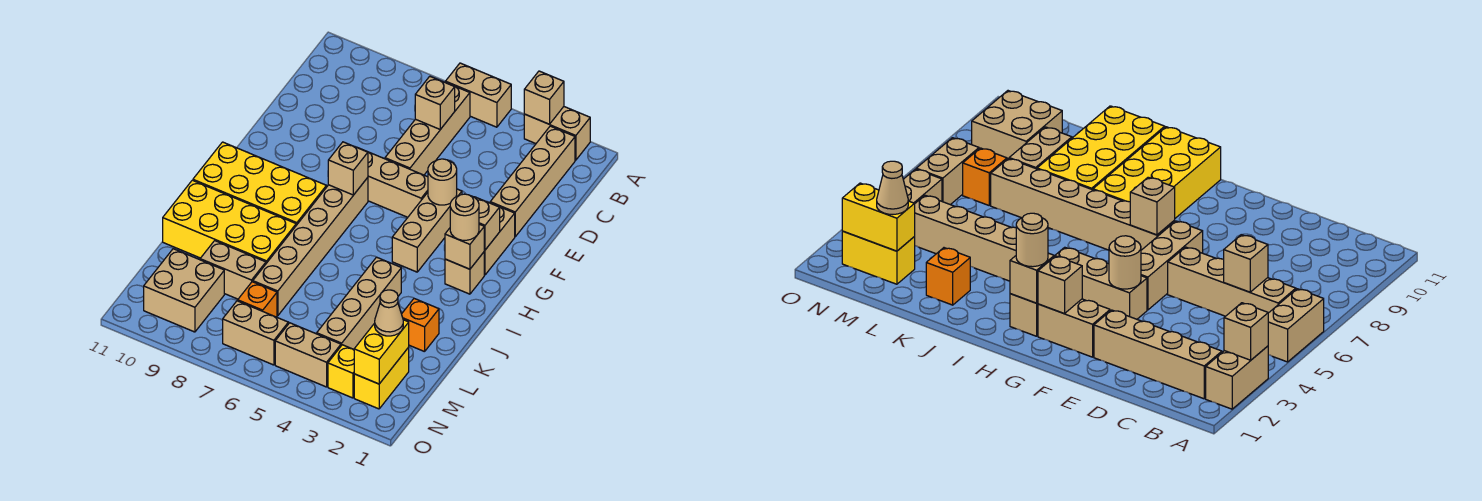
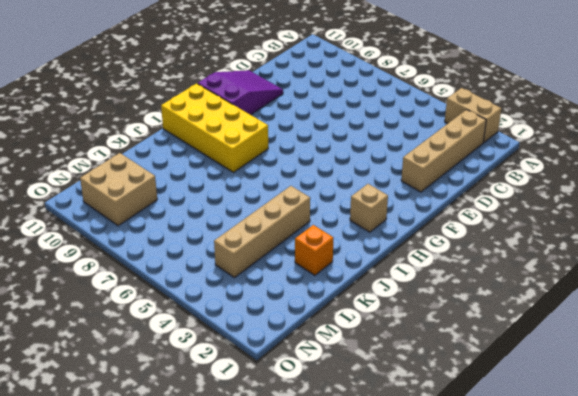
purple 2x3 slope [198,70,283,115] -> none
none -> tan 1x2 brick [446,63,511,127]
none -> tan 1x4 brick [385,82,470,175]
none -> tan 1x2 brick [484,203,515,275]

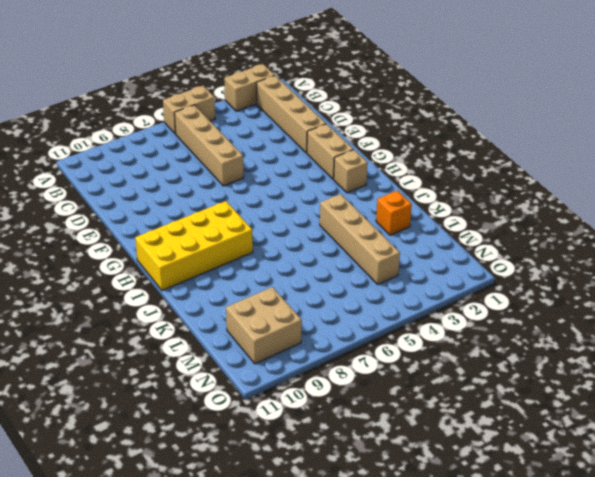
none -> tan 1x3 brick [392,189,462,272]
none -> tan 1x3 brick [359,148,428,217]
none -> tan 1x6 brick [253,178,368,316]

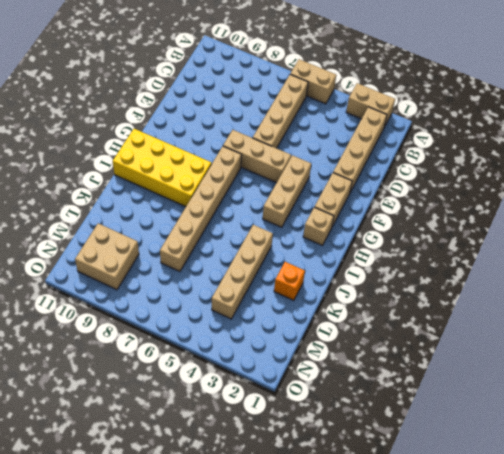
none -> yellow 2x4 brick [163,180,296,263]
none -> tan 1x2 brick [200,241,266,299]
none -> yellow 1x2 brick [354,347,409,409]

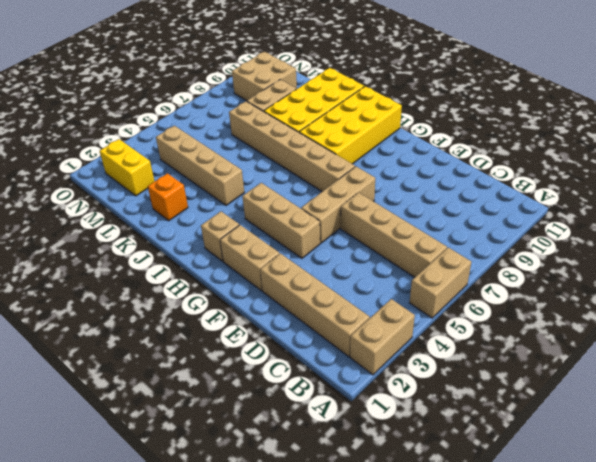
none -> orange 1x1 brick [238,282,277,317]
none -> yellow 1x1 brick [328,345,354,398]
none -> tan 1x2 brick [275,323,341,387]

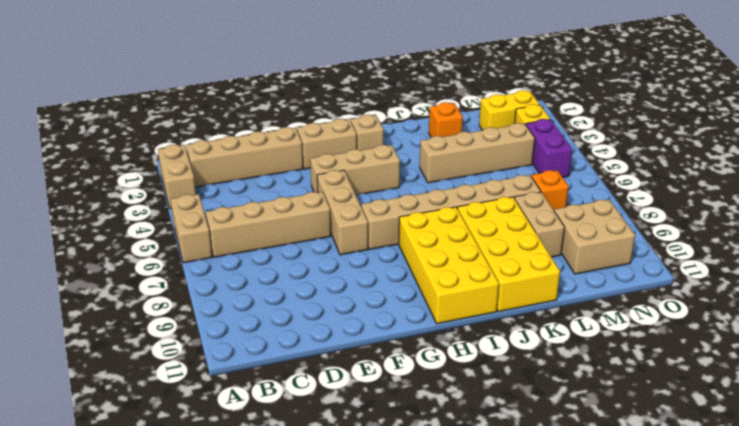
purple 1x2 brick [526,119,572,177] -> tan 1x2 brick [275,323,341,387]
none -> tan 1x2 brick [223,301,288,365]
none -> tan 1x1 brick [524,71,564,124]
none -> tan 1x1 brick [415,76,455,129]

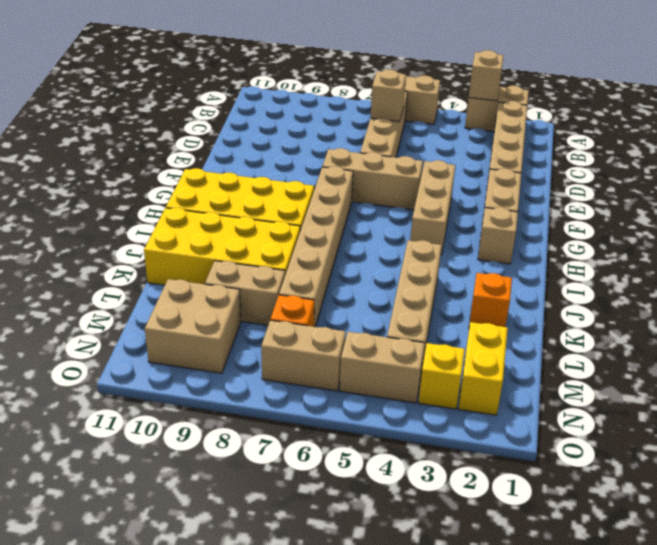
none -> tan 1x1 round brick [428,159,457,205]
none -> tan 1x1 brick [474,197,500,250]
none -> tan 1x1 brick [328,142,368,195]

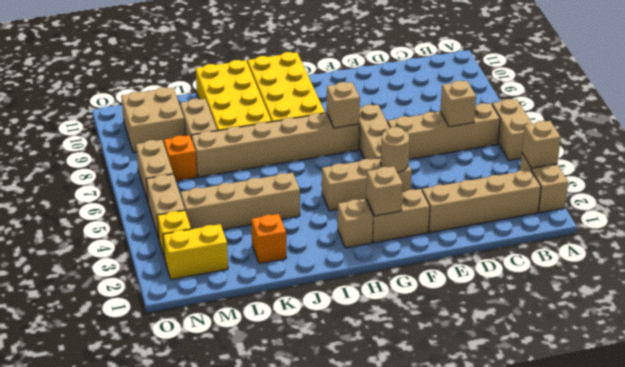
none -> tan 1x1 brick [445,224,484,269]
none -> yellow 1x2 brick [354,320,409,384]
none -> tan 1x1 round brick [450,194,479,240]

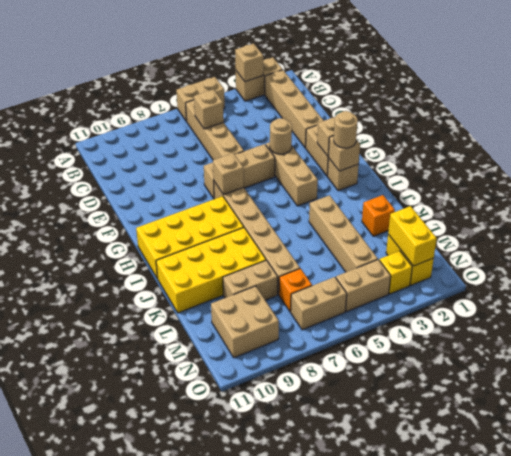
none -> tan 1x1 cone [375,290,403,336]

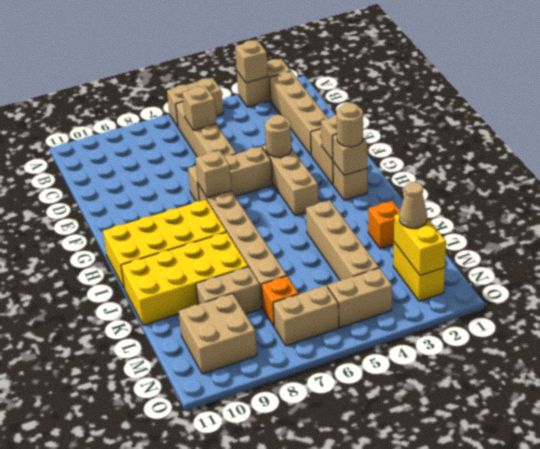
none -> yellow 1x1 brick [328,345,354,398]

